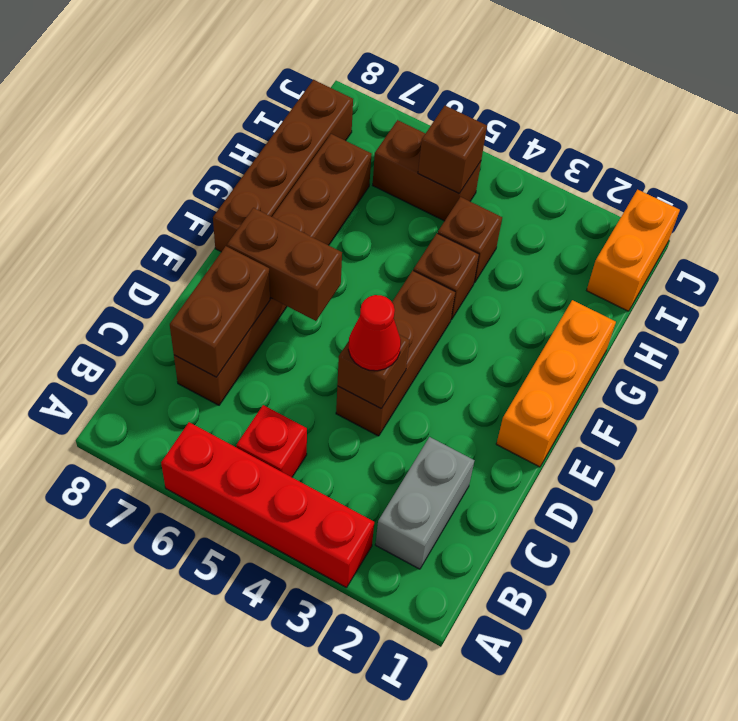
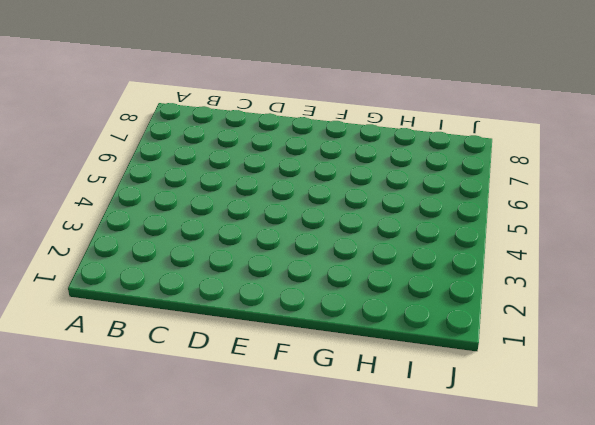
none -> red 1x4 brick [161,422,374,588]
none -> grey 1x2 brick [375,437,475,569]
none -> red 1x1 brick [236,405,307,477]

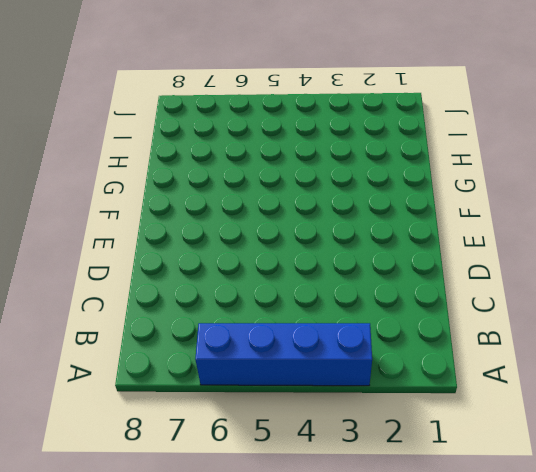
blue 1x4 brick [195,323,372,386] -> red 1x4 brick [161,422,374,588]
none -> grey 1x2 brick [375,437,475,569]
none -> red 1x1 brick [236,405,307,477]
none -> brown 1x6 brick [174,134,372,405]

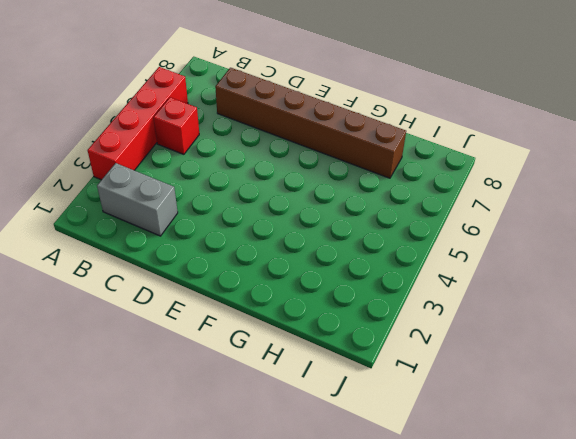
none -> brown 1x3 brick [336,271,455,436]
none -> orange 1x3 brick [496,300,616,467]
none -> brown 1x4 brick [213,80,353,252]

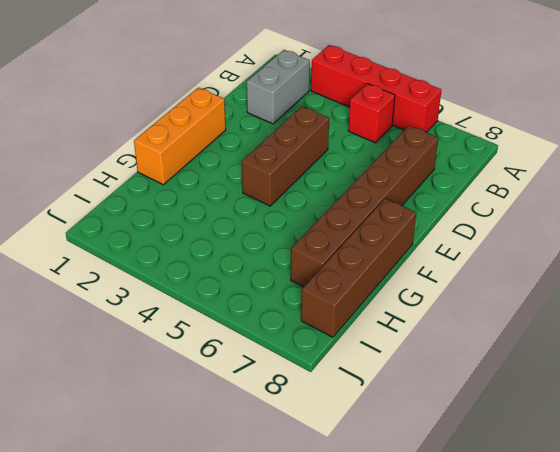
none -> brown 1x1 brick [414,233,479,320]
none -> brown 1x1 brick [438,197,502,283]
none -> orange 1x2 brick [587,190,680,311]

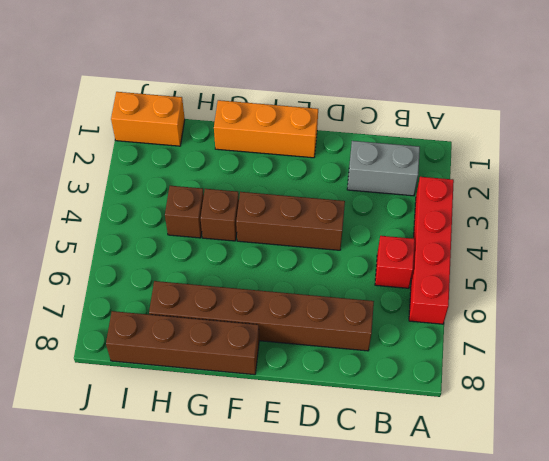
none -> brown 1x2 brick [373,120,481,221]
none -> brown 1x2 brick [170,246,270,377]
none -> brown 1x1 brick [337,335,410,409]

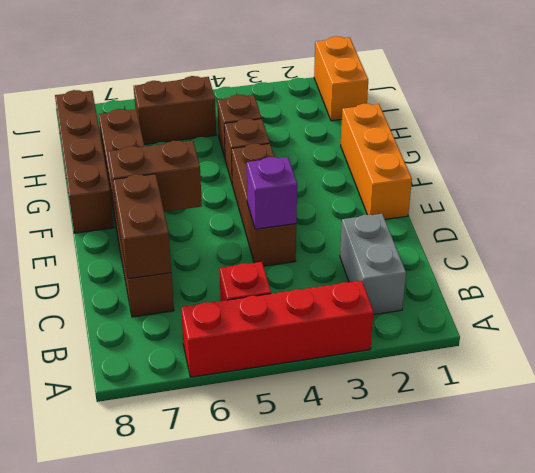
purple 1x1 brick [247,157,297,229] -> brown 1x1 brick [337,335,410,409]
none -> brown 1x1 brick [418,106,487,193]
none -> red 1x1 cone [348,295,401,371]

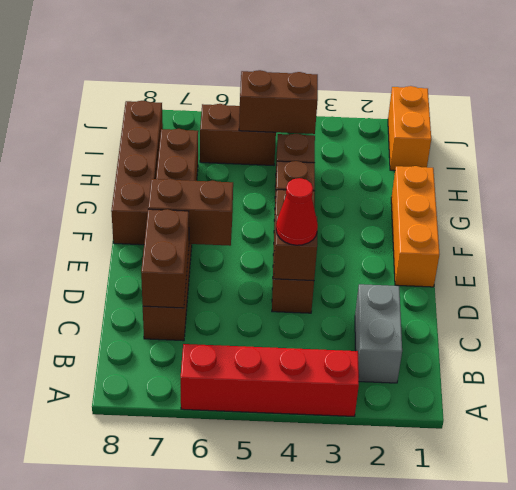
brown 1x2 brick [239,70,318,134] -> brown 1x1 brick [418,106,487,193]
none -> red 1x1 brick [236,405,307,477]

